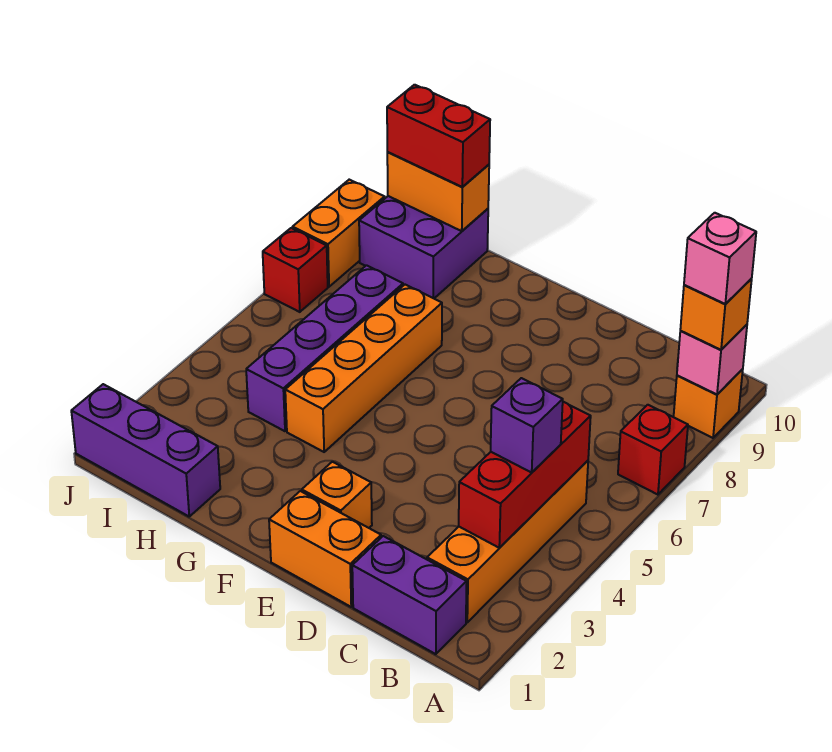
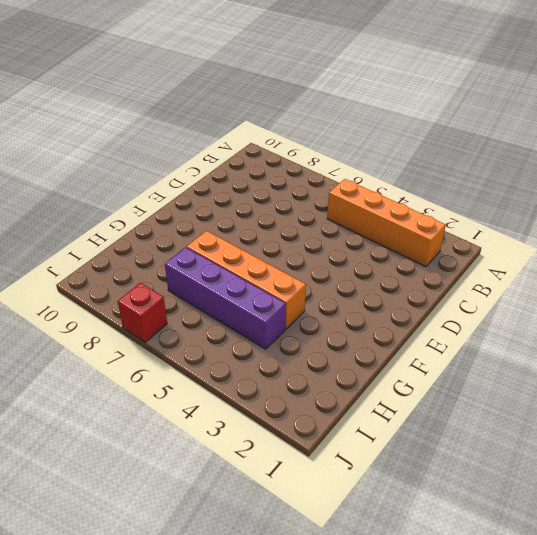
none -> red 1x1 brick [618,405,688,495]
none -> orange 1x1 brick [674,369,743,438]
none -> purple 1x2 brick [352,536,467,654]

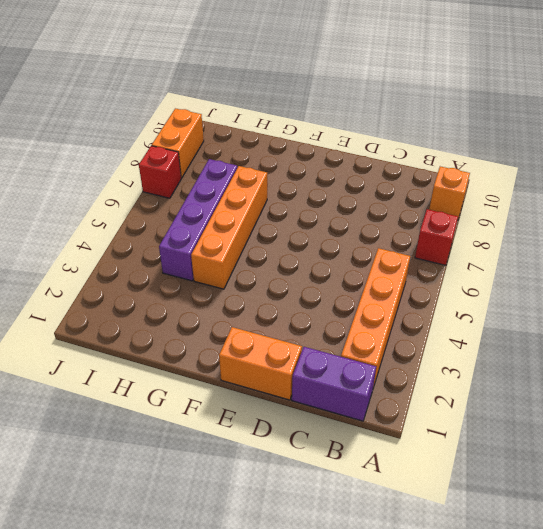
none -> orange 1x1 brick [302,462,372,528]
none -> purple 1x3 brick [71,384,220,516]
none -> purple 2x2 brick [359,196,488,298]

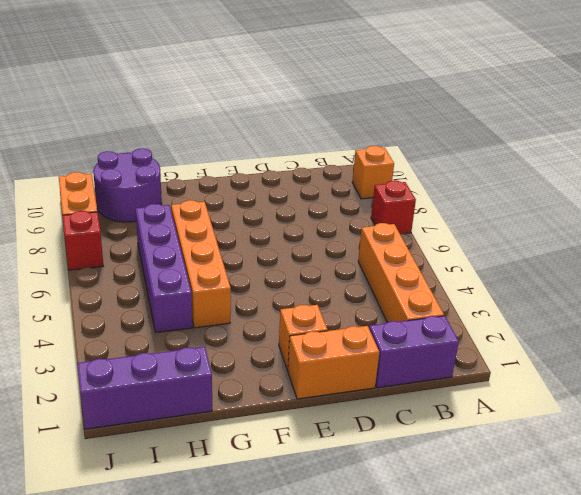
purple 2x2 round brick [93,149,162,222] -> purple 2x2 brick [359,196,488,298]
none -> pink 1x1 brick [677,325,747,394]
none -> red 1x3 brick [459,402,591,548]
none -> orange 1x2 brick [387,152,489,231]

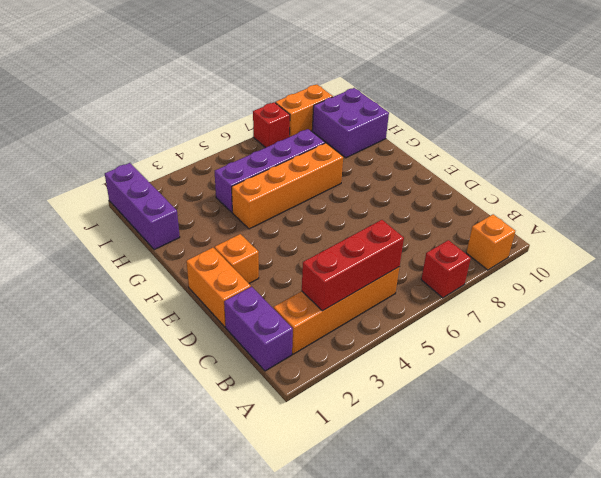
none -> pink 1x1 brick [677,325,747,394]
none -> orange 1x2 brick [387,152,489,231]
none -> orange 1x1 brick [680,279,752,350]

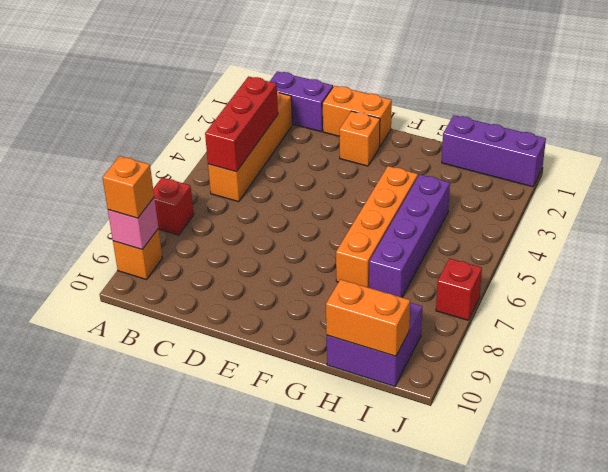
none -> orange 1x2 brick [292,180,385,287]
none -> purple 1x1 brick [491,378,563,473]
none -> red 1x2 brick [387,85,490,187]

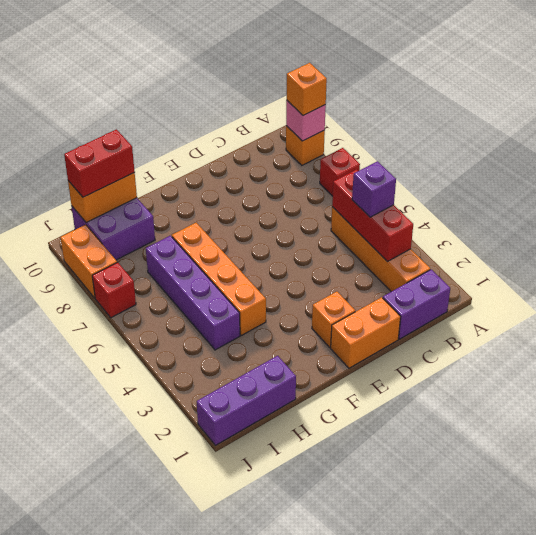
none -> pink 1x1 brick [684,213,756,304]

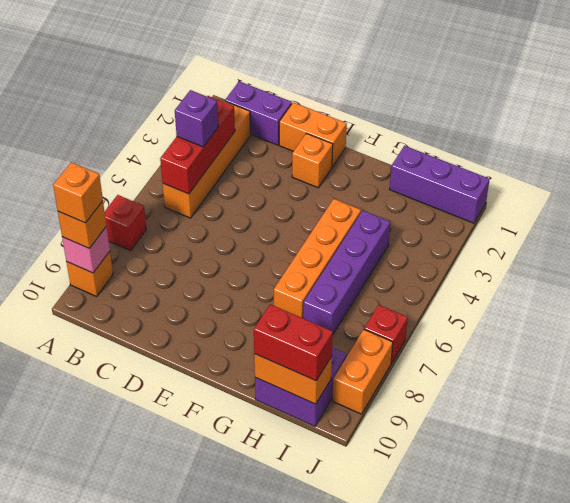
orange 1x1 brick [53,162,103,223] -> pink 1x1 brick [684,213,756,304]

